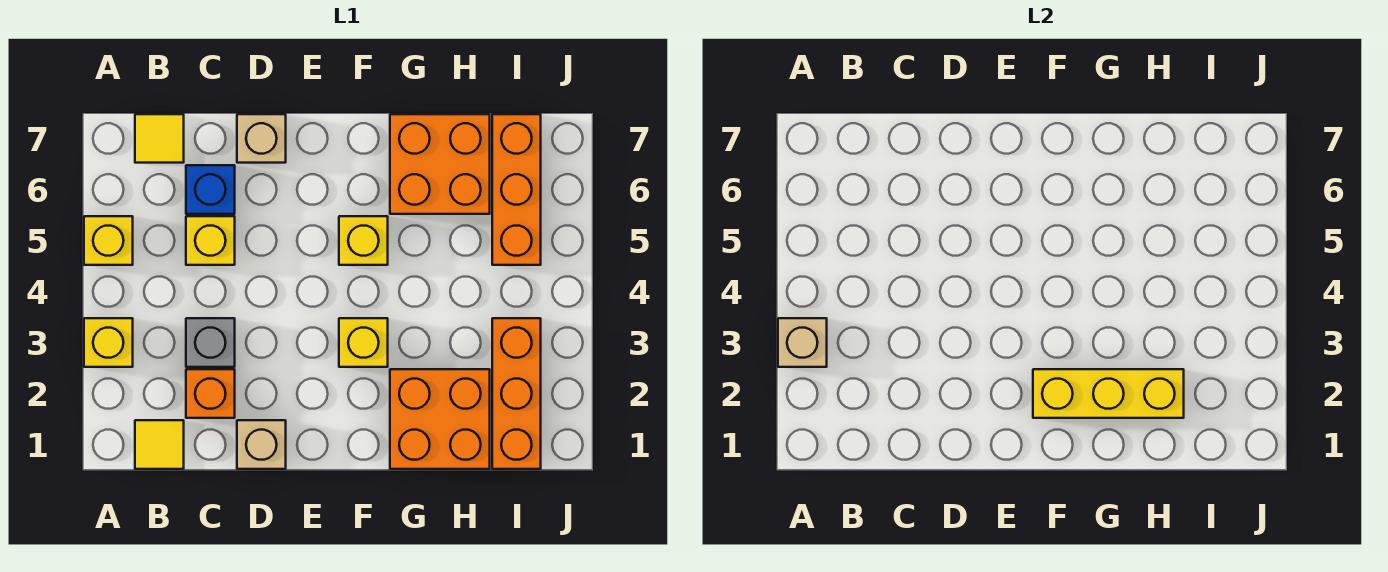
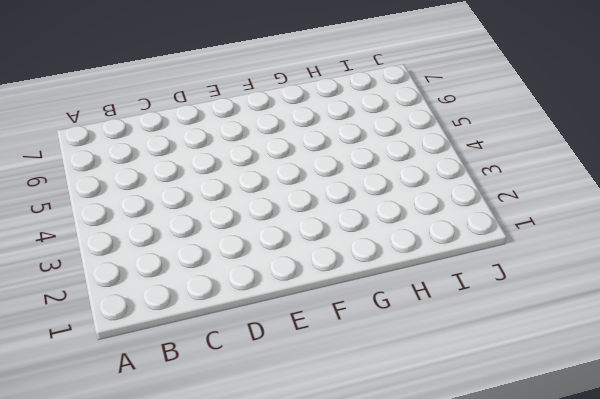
none -> yellow 1x1 brick [84,318,133,367]
none -> yellow 1x1 brick [84,216,133,265]
none -> yellow 1x1 tile [135,420,184,469]

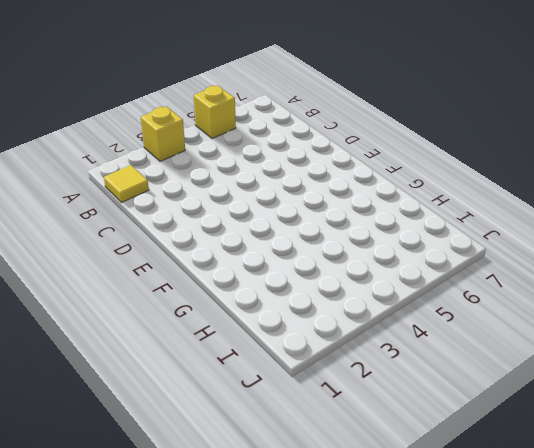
none -> yellow 1x1 tile [135,114,184,163]
none -> orange 1x1 brick [186,369,235,418]
none -> grey 1x1 brick [186,318,235,367]

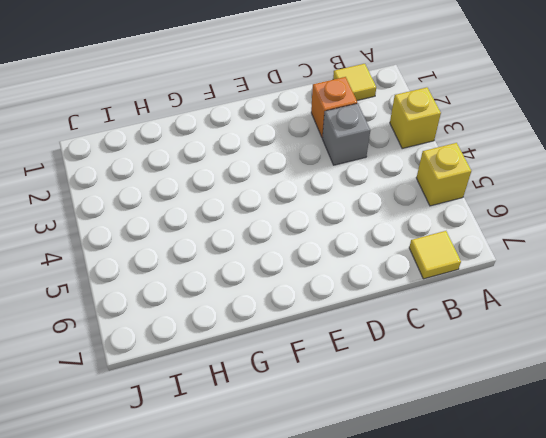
none -> yellow 1x1 brick [186,216,235,265]
none -> blue 1x1 brick [186,165,235,214]
none -> tan 1x1 brick [237,420,286,469]

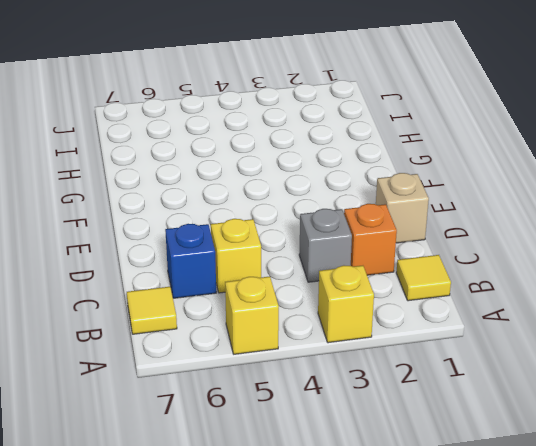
none -> tan 1x1 brick [237,114,286,163]
none -> yellow 1x1 brick [339,318,388,367]
none -> yellow 1x1 brick [339,216,388,265]

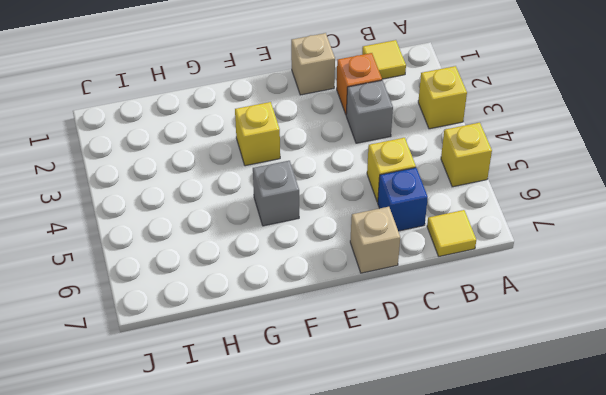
grey 1x1 brick [253,161,299,226] -> yellow 1x1 brick [339,216,388,265]
none -> orange 2x2 brick [390,369,490,469]
none -> orange 2x2 brick [390,114,490,214]
none -> orange 1x3 brick [492,318,541,469]

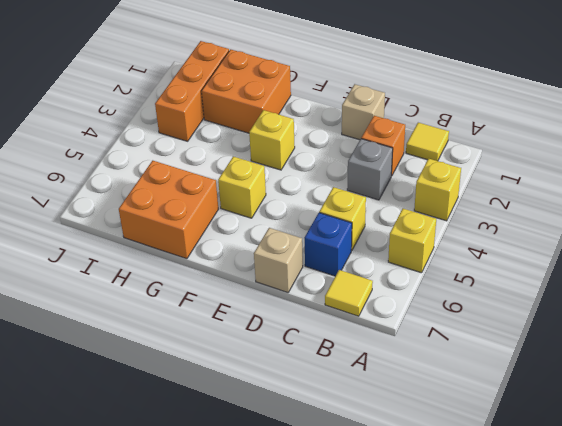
none -> orange 1x3 brick [492,114,541,265]
none -> tan 1x1 brick [778,318,827,367]
none -> yellow 1x3 brick [1033,369,1184,418]

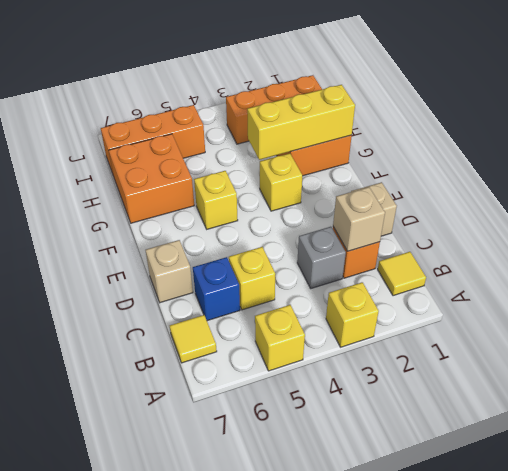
tan 1x1 brick [333,187,385,251] -> tan 1x1 brick moved to [778,318,827,367]
yellow 1x3 brick [247,85,355,160] -> yellow 1x3 brick turned to [1033,369,1184,418]

